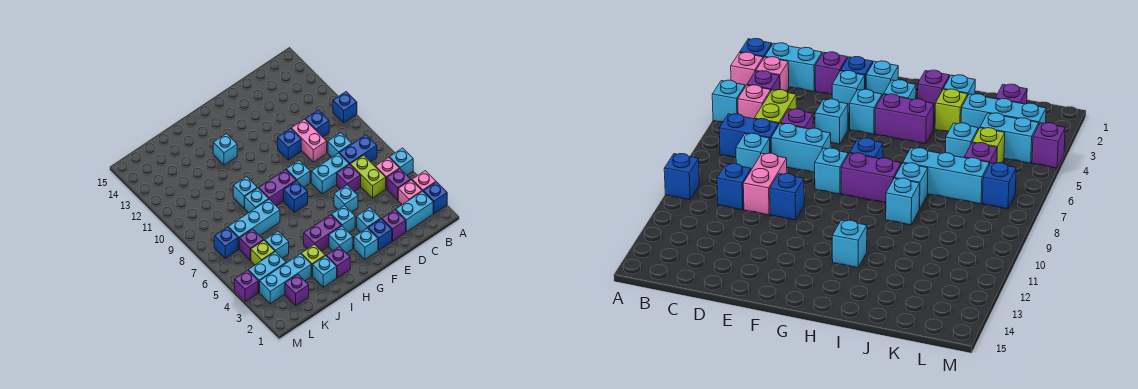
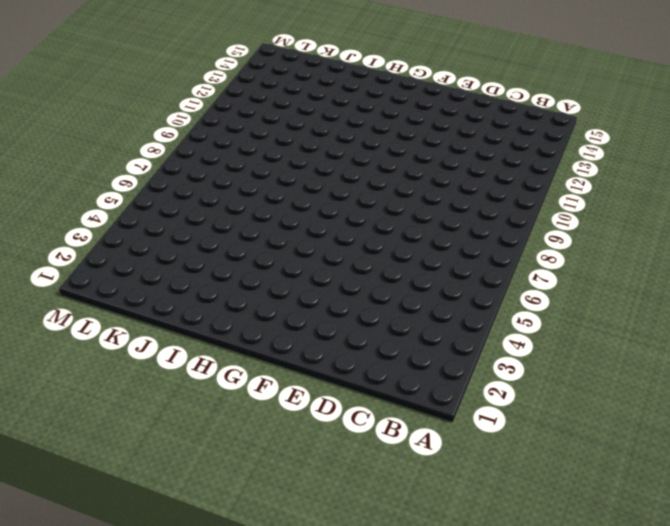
none -> blue 1x1 brick [423,182,447,213]
none -> pink 1x1 brick [412,171,436,191]
none -> cyan 1x1 brick [389,148,413,175]
none -> blue 1x1 brick [333,92,357,123]

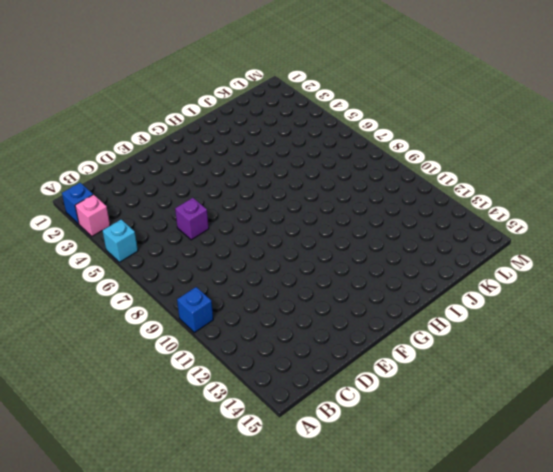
none -> cyan 1x2 brick [396,191,433,232]
none -> pink 1x1 brick [398,180,422,205]
none -> purple 1x1 brick [387,169,411,200]
none -> pink 1x1 brick [376,157,400,189]

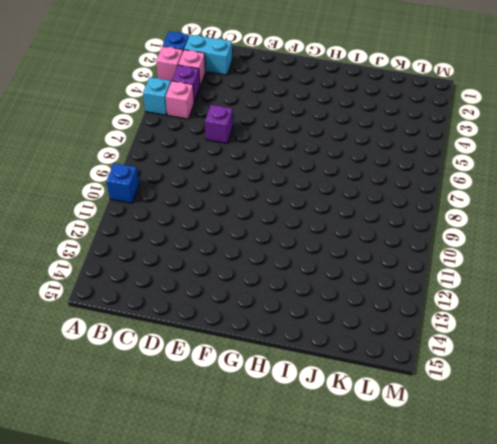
none -> blue 1x2 brick [339,135,377,164]
none -> lime 1x2 brick [350,155,386,198]
none -> cyan 1x1 brick [328,133,352,157]
none -> blue 1x1 brick [305,110,329,137]

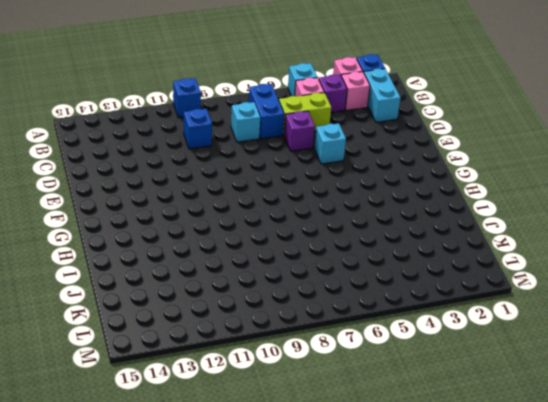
none -> purple 1x1 brick [382,210,406,241]
none -> cyan 1x2 brick [311,153,349,194]
none -> pink 1x2 brick [291,119,327,162]
none -> blue 1x1 brick [368,219,392,250]

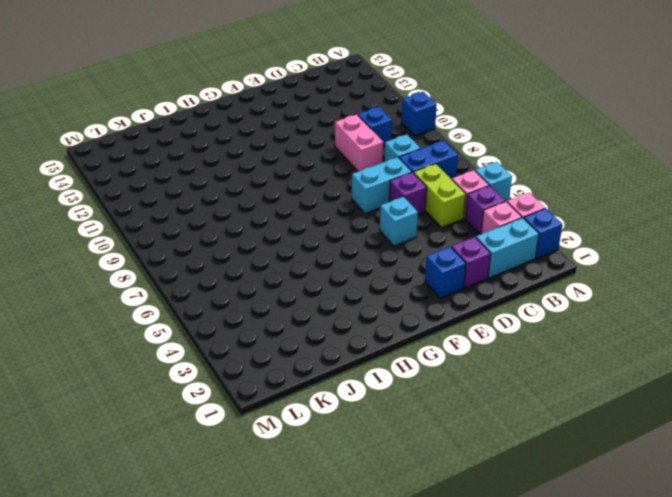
none -> cyan 1x1 brick [357,208,381,232]
none -> blue 1x1 brick [278,128,301,160]
none -> cyan 1x1 brick [354,228,378,259]
none -> cyan 1x1 brick [332,205,355,232]

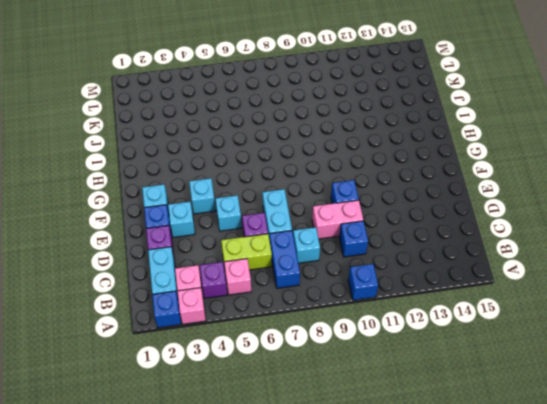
none -> cyan 1x1 brick [389,148,413,175]
none -> cyan 1x1 brick [286,160,310,187]
none -> cyan 1x1 brick [329,226,353,253]
none -> purple 1x2 brick [304,215,341,251]

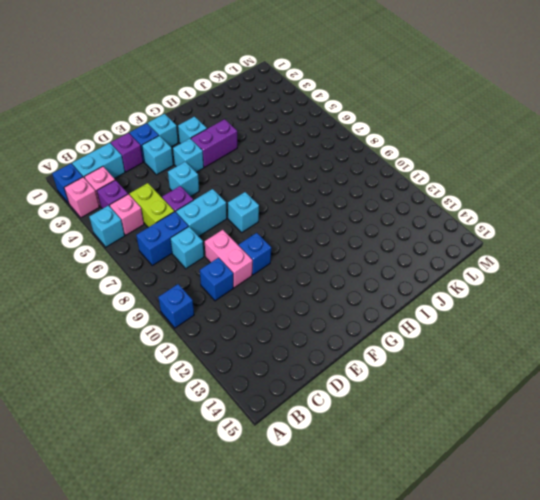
none -> blue 1x1 brick [284,181,308,212]
none -> purple 1x2 brick [259,170,296,206]
none -> purple 1x1 brick [326,246,350,278]
none -> cyan 1x1 brick [213,134,237,165]

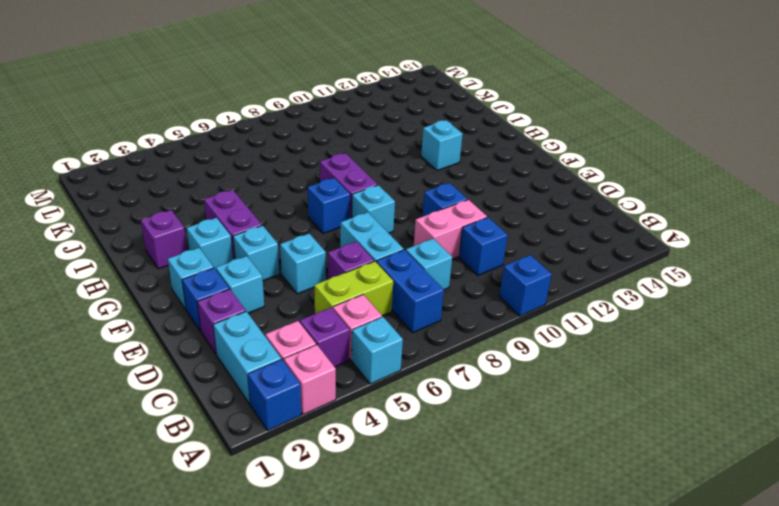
none -> cyan 1x1 brick [313,256,337,287]
none -> lime 1x1 brick [301,244,325,276]
none -> cyan 1x3 brick [228,199,280,249]
none -> cyan 1x1 brick [245,188,269,213]

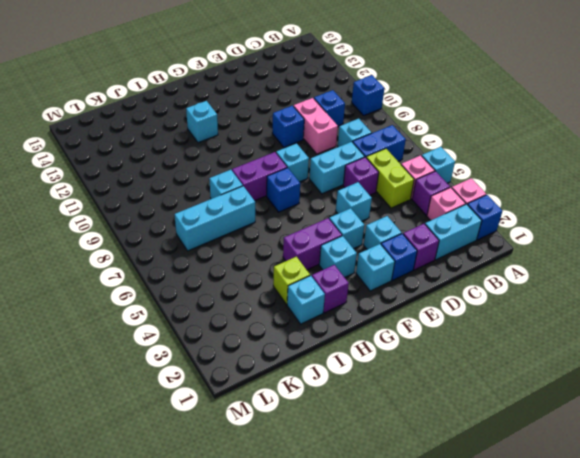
none -> cyan 1x1 brick [233,177,257,208]
none -> cyan 1x3 brick [260,254,311,304]
none -> cyan 1x1 brick [265,231,289,258]
none -> purple 1x1 brick [285,274,309,305]

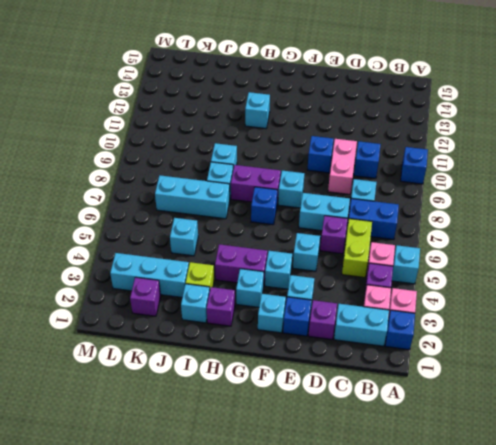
none -> cyan 1x2 brick [248,252,286,292]
none -> lime 1x1 brick [251,241,275,265]
none -> purple 1x1 brick [240,229,264,260]
none -> blue 1x1 brick [214,227,238,258]

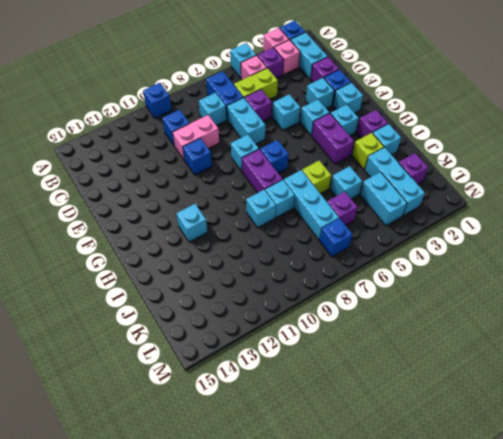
lime 1x1 brick [302,161,331,194] -> lime 1x1 brick moved to [251,241,275,265]
none -> purple 1x1 brick [235,270,258,301]

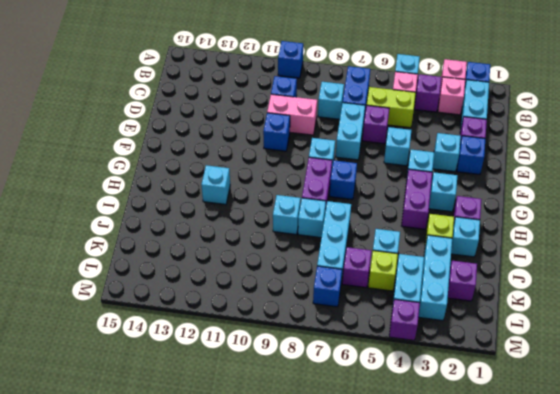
none -> cyan 1x1 brick [354,228,378,259]

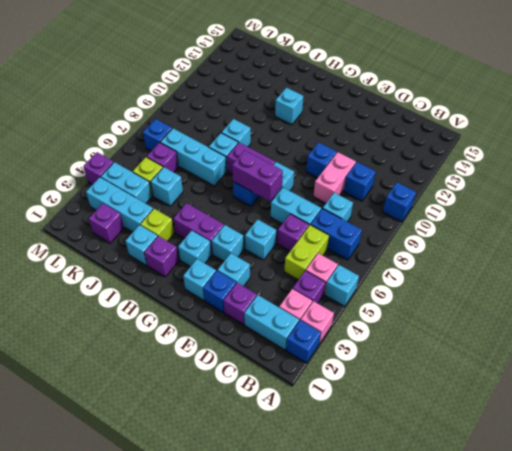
purple 1x2 brick [232,150,283,201] -> none

